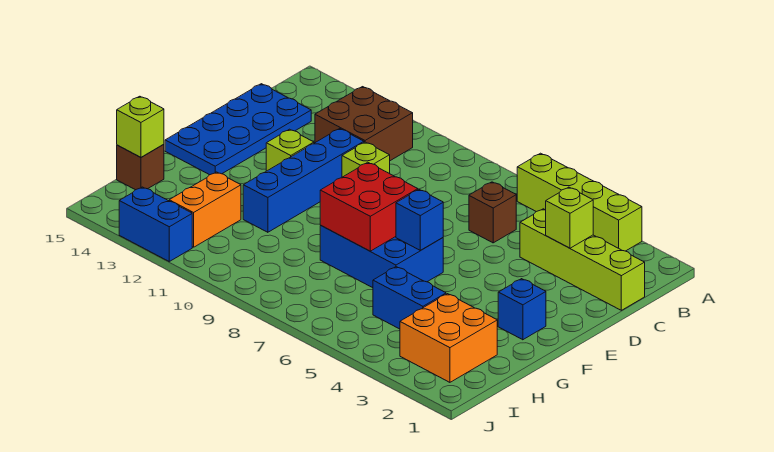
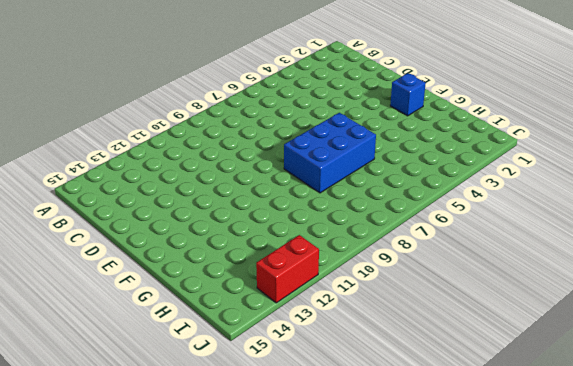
red 1x2 brick [256,235,319,303] -> blue 1x2 brick [119,187,192,261]
none -> lime 1x4 brick [517,153,642,251]
none -> brown 2x2 brick [315,87,413,161]
none -> lime 1x4 brick [520,209,645,310]

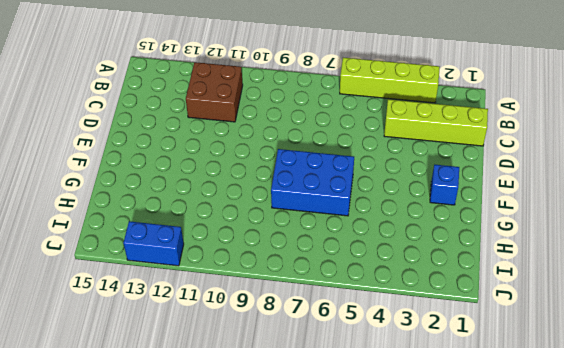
none -> brown 1x1 brick [469,182,516,243]
none -> blue 2x4 plate [165,84,311,175]
none -> lime 1x1 brick [342,142,390,177]

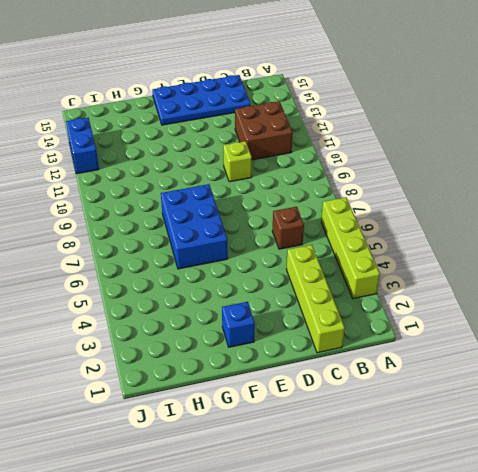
none -> blue 1x4 brick [243,129,364,232]
none -> lime 1x1 brick [266,129,314,171]
none -> orange 2x2 brick [400,294,497,382]

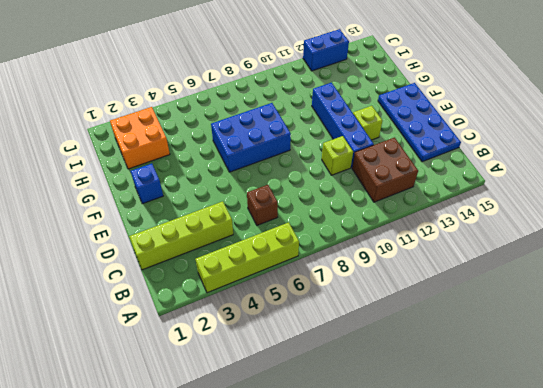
none -> blue 1x2 brick [373,267,446,329]
none -> orange 1x2 brick [169,172,241,247]
none -> brown 1x1 brick [117,144,164,190]

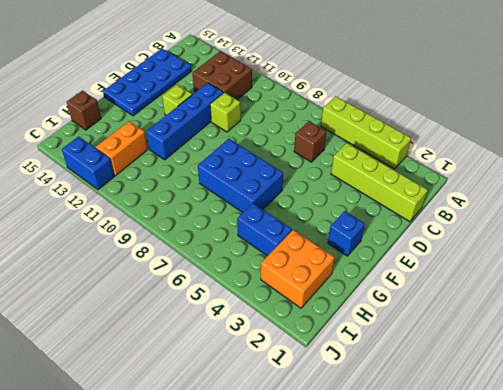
none -> lime 1x1 brick [546,187,593,248]
none -> blue 1x1 brick [396,190,443,251]
none -> red 2x2 brick [320,162,418,251]

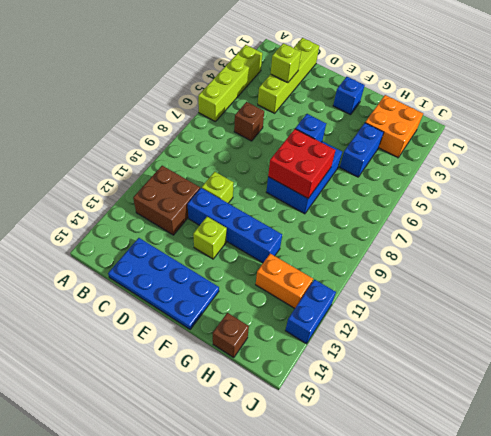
none -> lime 1x1 brick [117,96,164,157]

